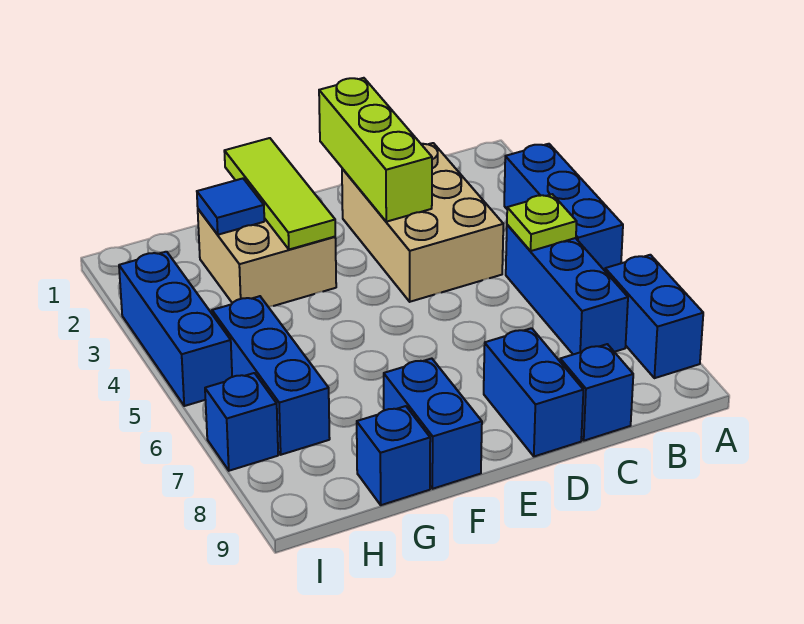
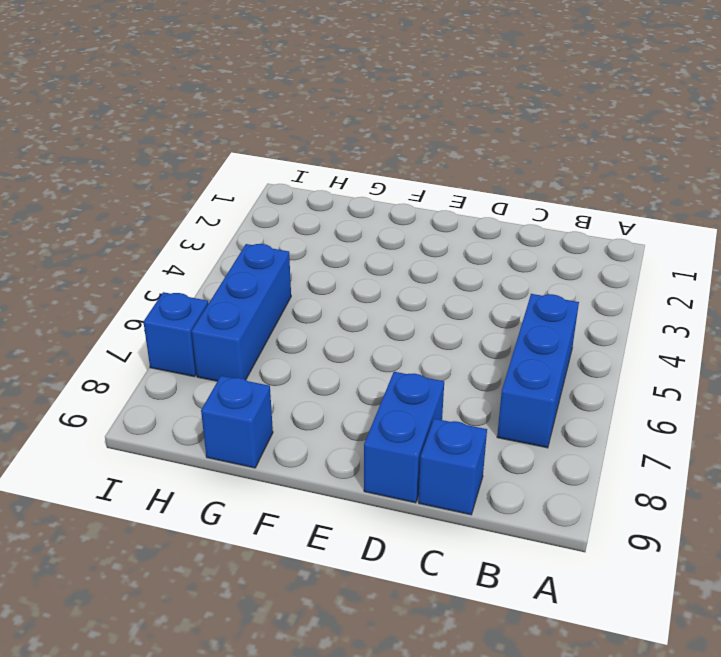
none -> blue 1x3 brick [504,144,623,271]
none -> blue 1x2 brick [605,255,703,378]
none -> tan 2x3 brick [342,143,503,302]

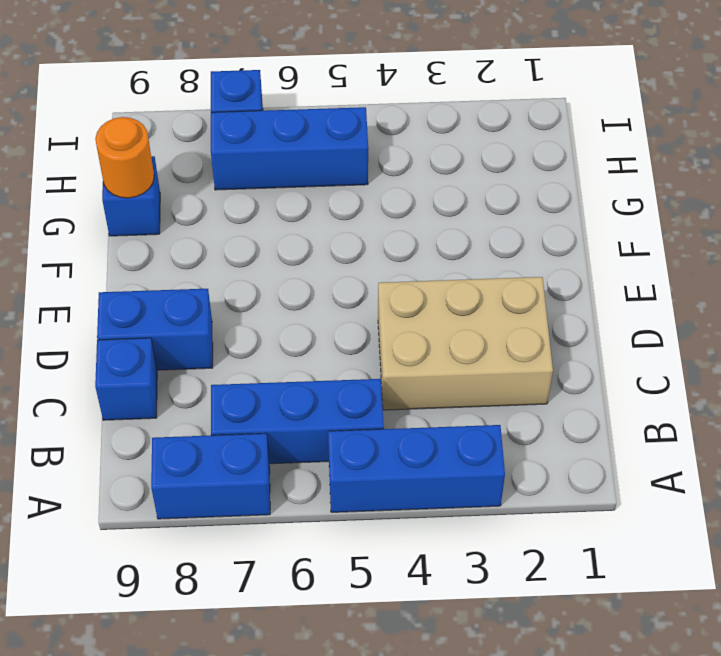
orange 1x1 round brick [95,117,154,198] -> none
none -> tan 2x2 brick [198,209,336,307]
none -> blue 1x2 brick [384,359,482,489]
none -> blue 1x3 brick [119,252,232,406]

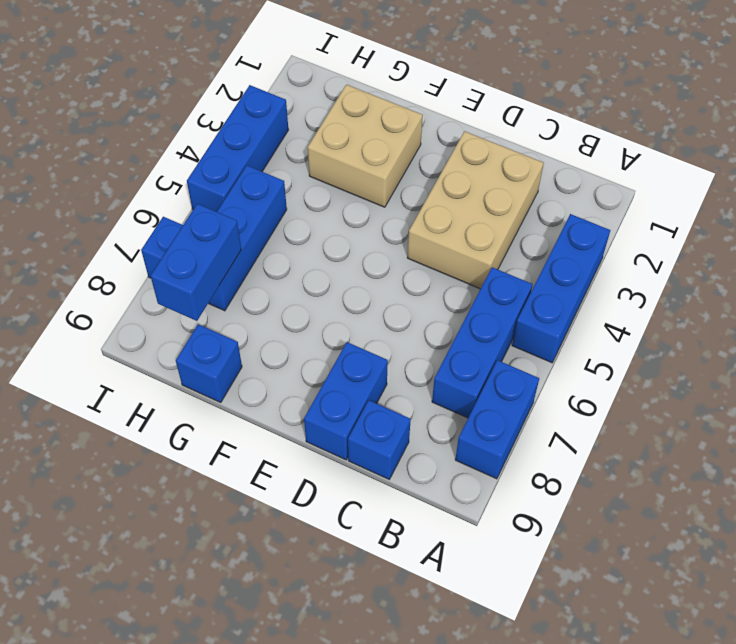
blue 1x2 brick [151,204,241,321] -> blue 1x2 brick moved to [384,359,482,489]
none -> lime 1x1 plate [507,194,577,251]
none -> lime 1x3 brick [319,78,432,222]
none -> lime 1x3 tile [224,138,335,249]

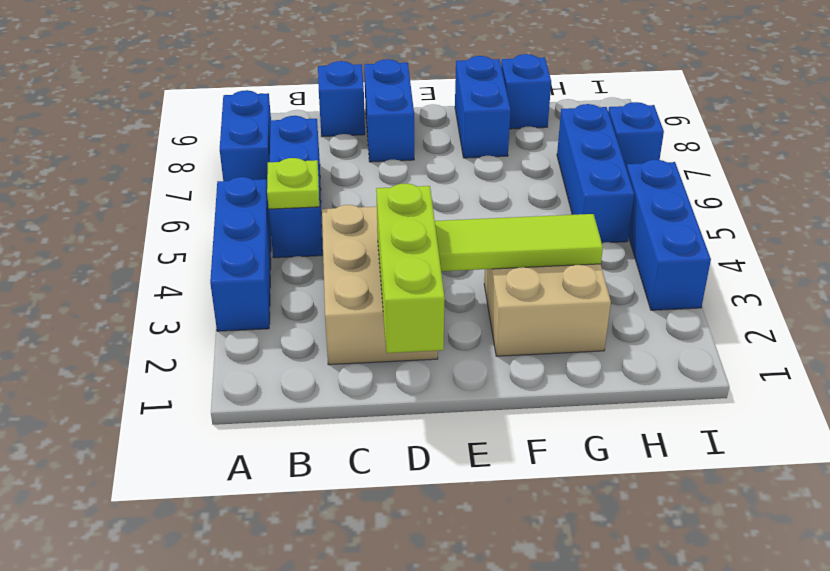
lime 1x3 tile [435,214,603,271] -> lime 1x3 tile turned to [224,138,335,249]
none -> blue 1x1 tile [197,179,264,235]

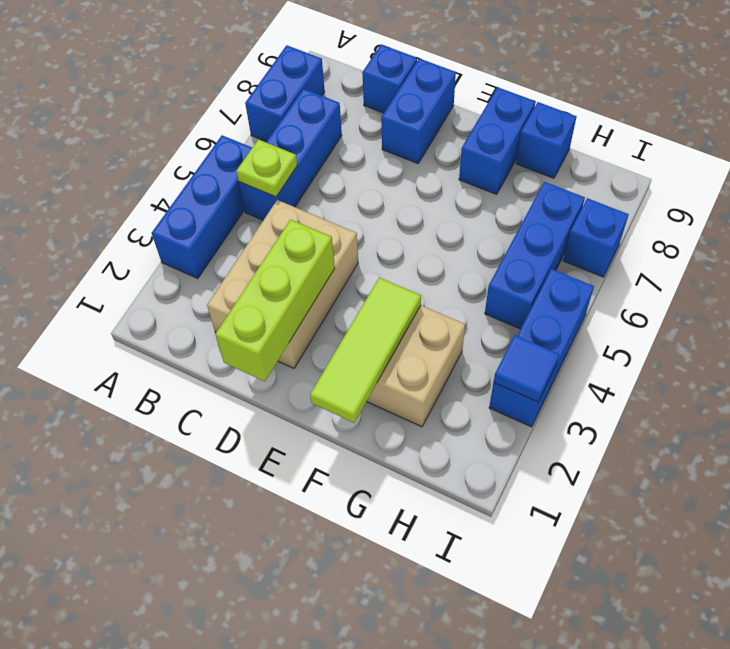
blue 1x1 tile [493,335,559,402] -> blue 1x1 tile moved to [197,179,264,235]

